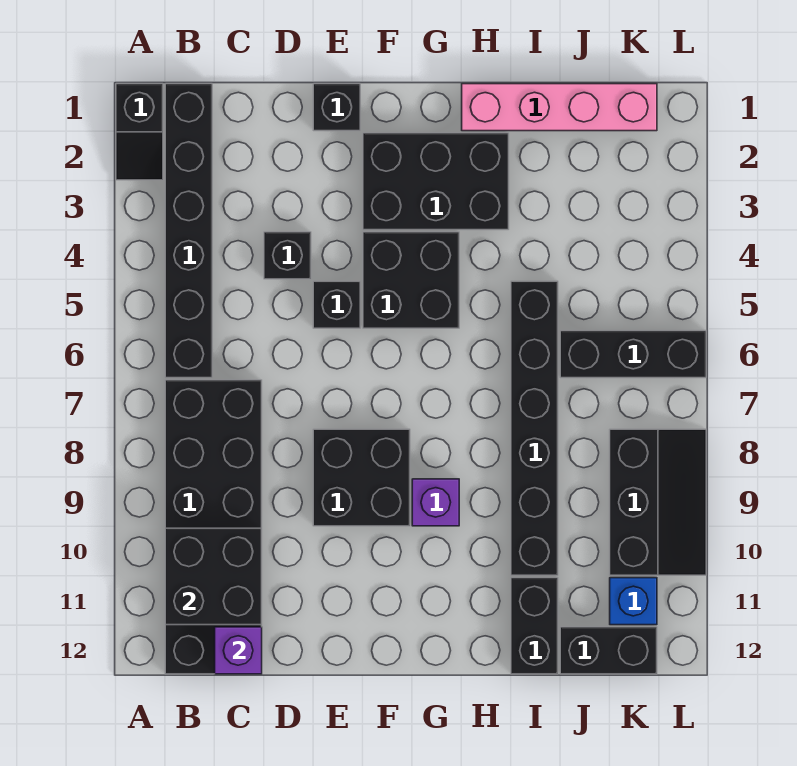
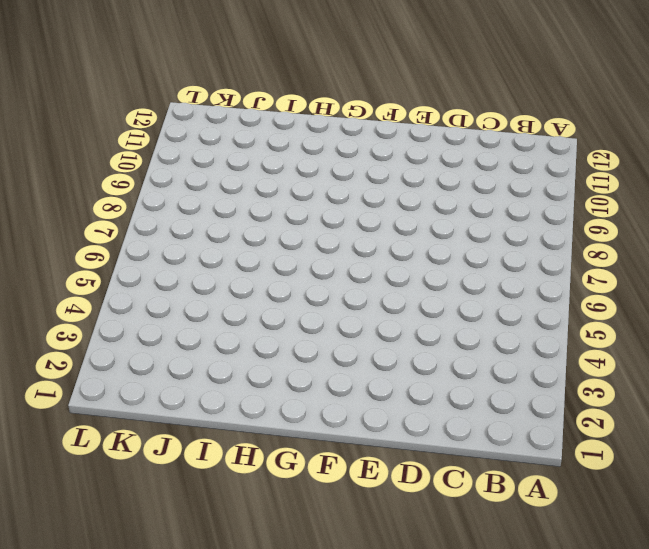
none -> black 1x2 slope [116,84,163,180]
none -> black 1x6 brick [165,84,212,378]
none -> black 2x6 brick [165,380,262,674]

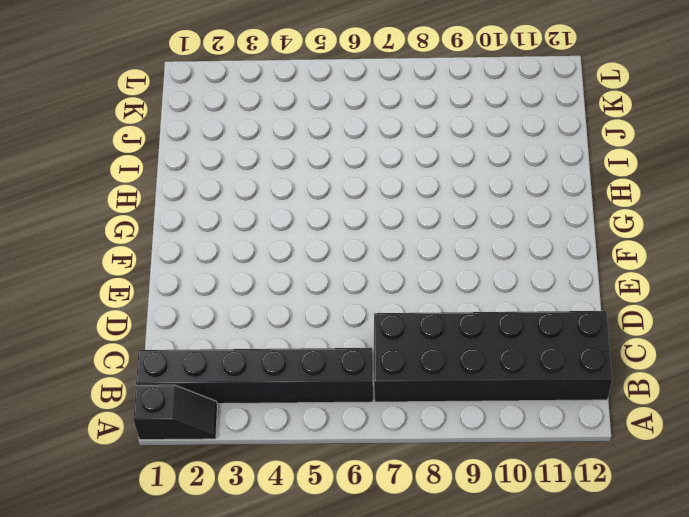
none -> black 1x1 brick [264,232,311,279]
none -> black 1x1 brick [313,84,360,131]
none -> black 1x1 brick [313,281,360,328]

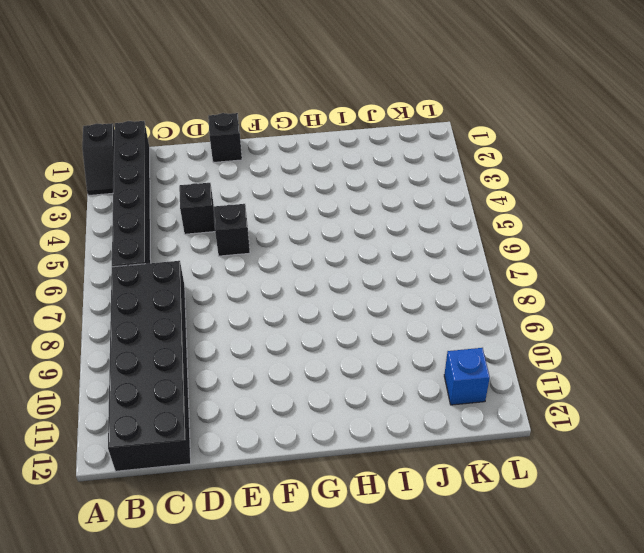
none -> black 2x2 brick [313,429,410,526]
none -> black 2x3 brick [363,133,509,230]
none -> black 2x2 brick [363,232,459,328]

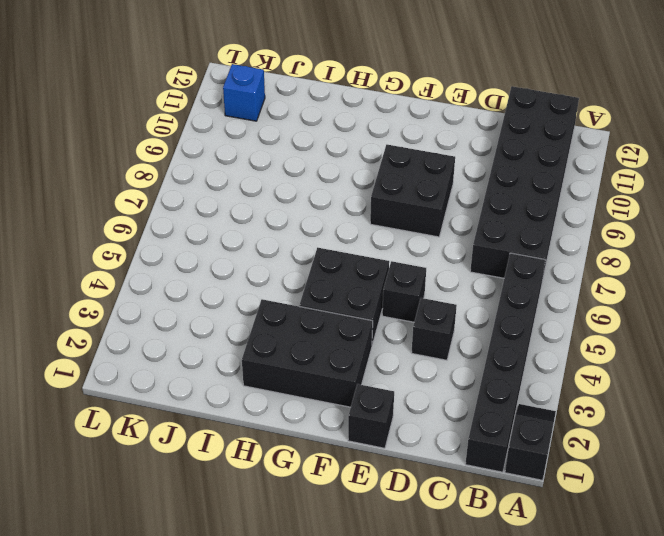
none -> purple 1x1 brick [412,479,459,526]
none -> pink 1x4 brick [462,84,657,131]
none -> black 1x6 brick [511,281,558,575]

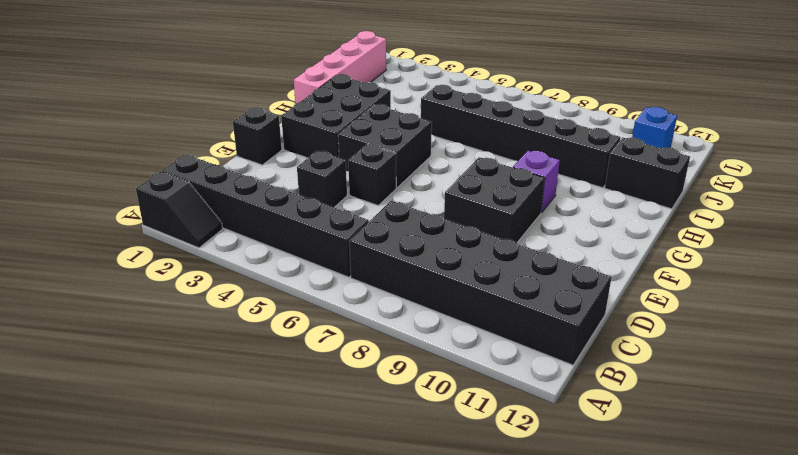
none -> black 1x3 brick [560,331,706,378]
none -> black 1x2 brick [560,627,657,674]
none -> black 2x3 slope [610,429,706,575]

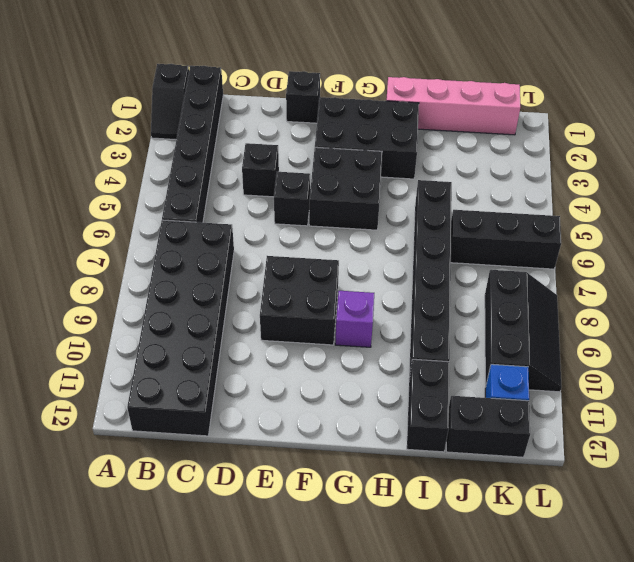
none -> black 2x2 brick [165,528,262,625]
none -> purple 1x1 brick [215,627,262,674]

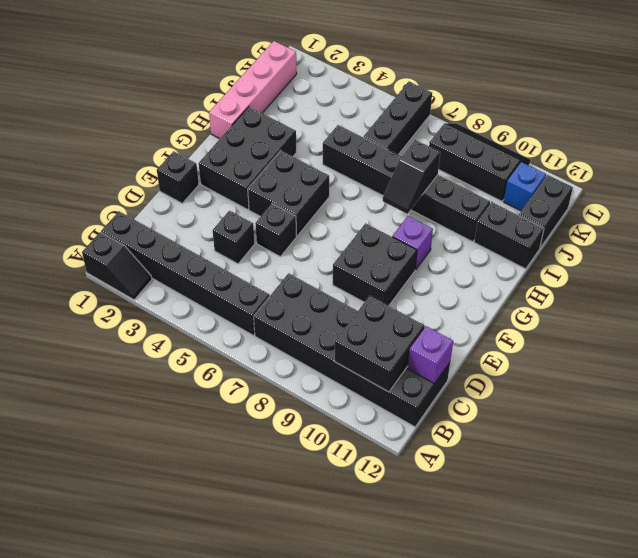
black 1x2 slope [383,140,440,214] -> none

